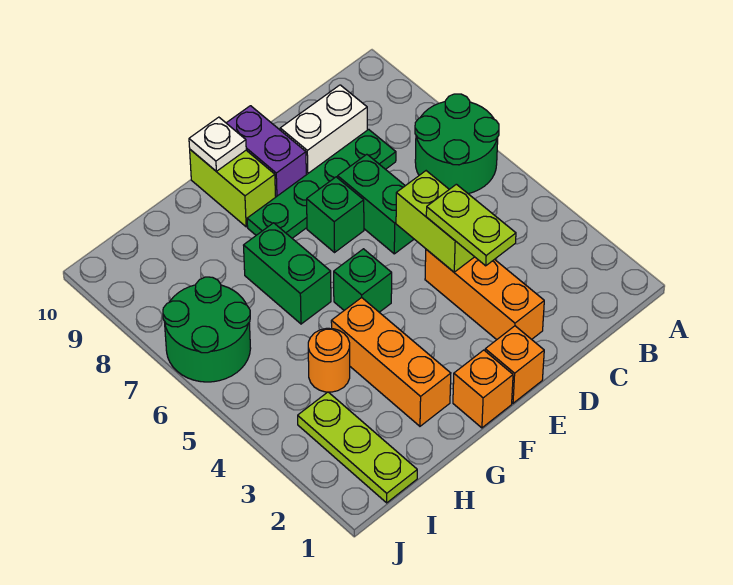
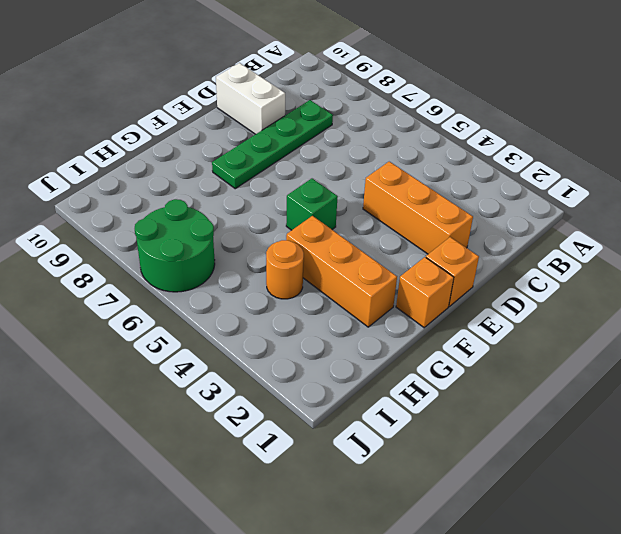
white 1x2 brick [216,63,285,134] -> white 1x2 brick turned to [280,85,367,175]
none -> green 2x2 round brick [415,94,499,194]
none -> green 1x2 brick [338,154,414,254]
none -> green 1x1 brick [307,177,364,252]

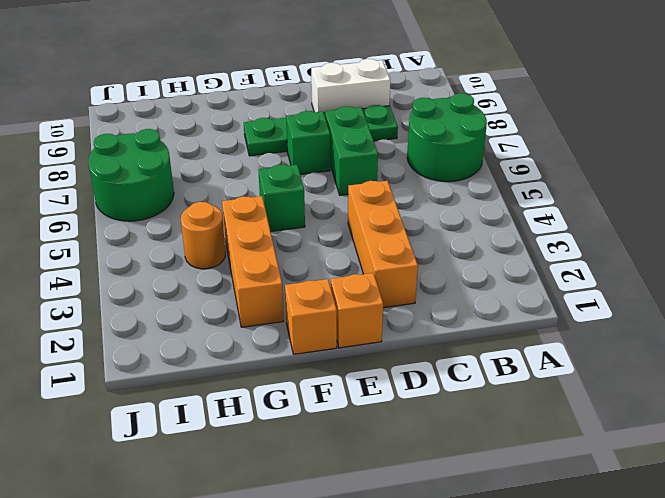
none -> purple 1x2 brick [227,106,306,197]
none -> lime 1x2 brick [190,150,276,227]
none -> green 1x2 brick [244,223,331,324]

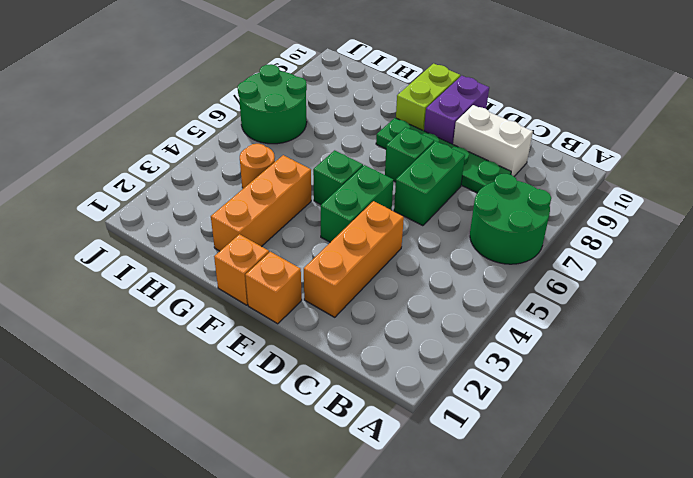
green 1x2 brick [321,165,393,242] -> green 1x2 brick moved to [244,223,331,324]
none -> lime 1x3 plate [298,392,417,503]
none -> lime 1x2 brick [396,171,474,272]
none -> white 1x1 plate [189,117,246,171]

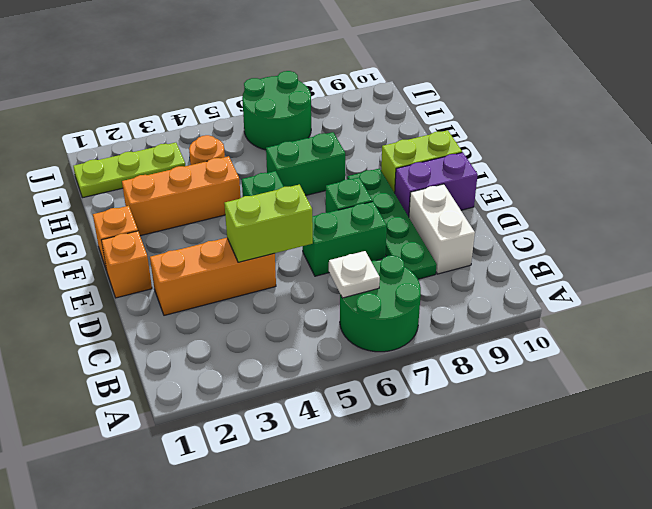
white 1x1 plate [329,251,380,298] -> white 1x1 plate moved to [189,117,246,171]
none -> lime 1x2 plate [426,184,516,266]

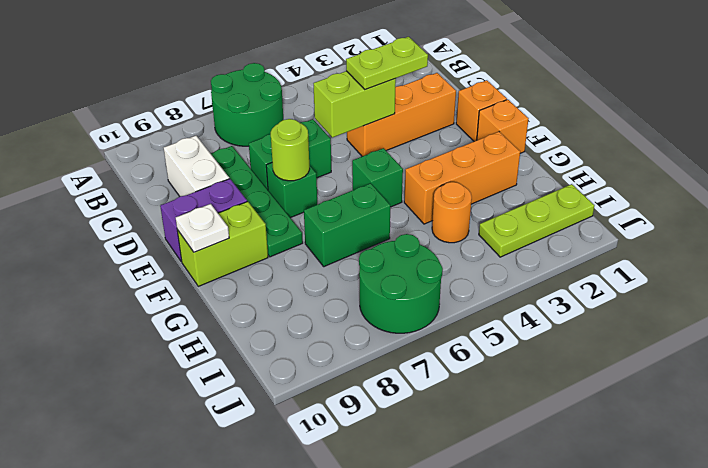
lime 1x1 round brick [271,119,310,181] -> none

